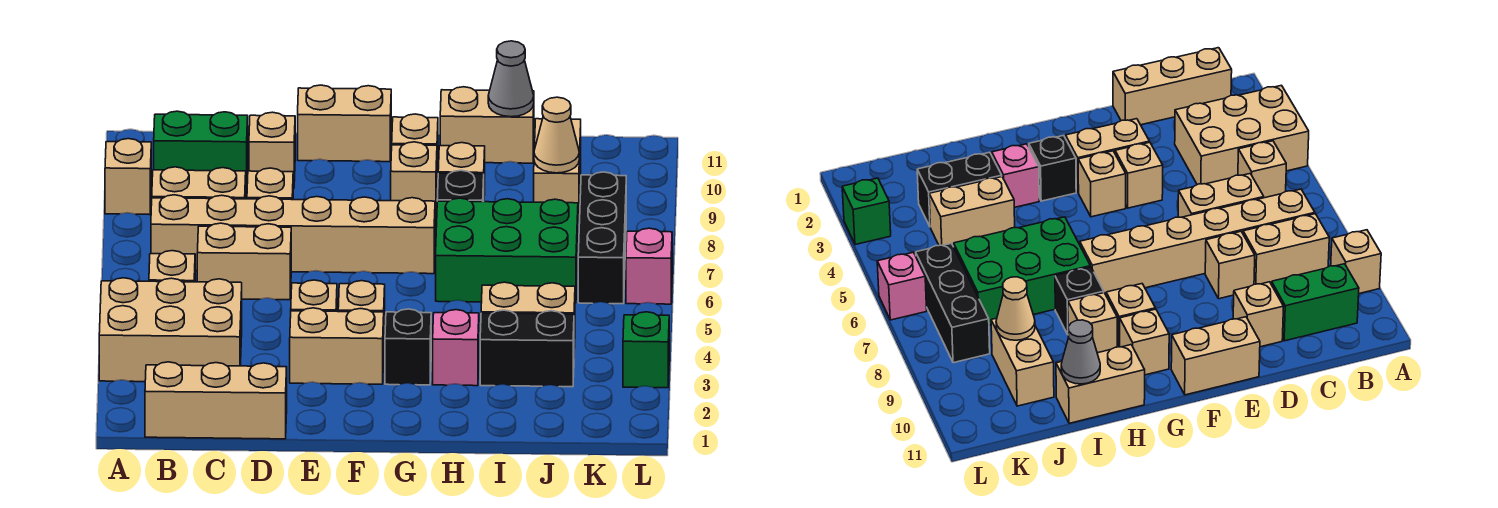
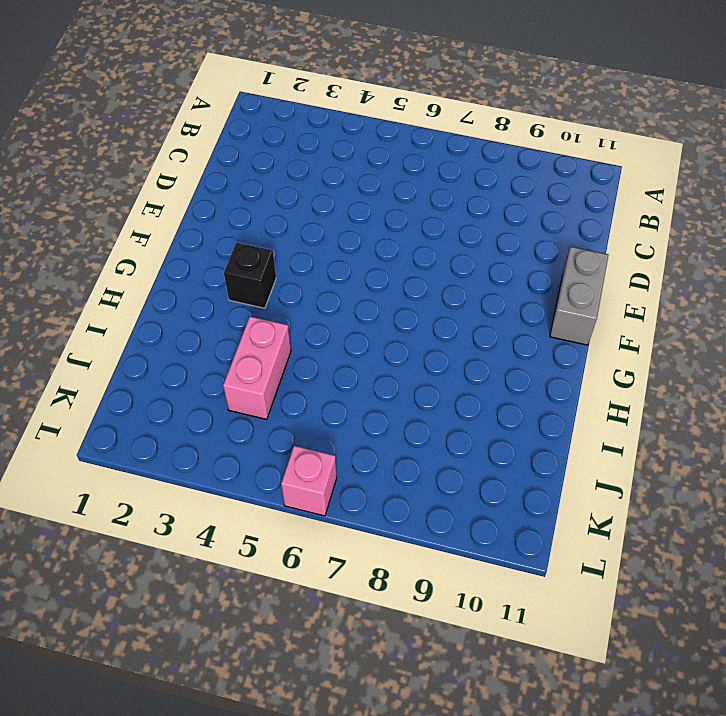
grey 1x2 brick [550,247,608,345] -> tan 1x2 brick [298,85,391,162]
pink 1x2 brick [223,316,291,419] -> tan 1x2 brick [481,282,575,348]
none -> tan 2x3 brick [99,278,242,382]
none -> tan 1x1 brick [105,139,151,215]
none -> tan 1x3 brick [145,362,287,439]
none -> tan 1x1 brick [149,251,195,282]

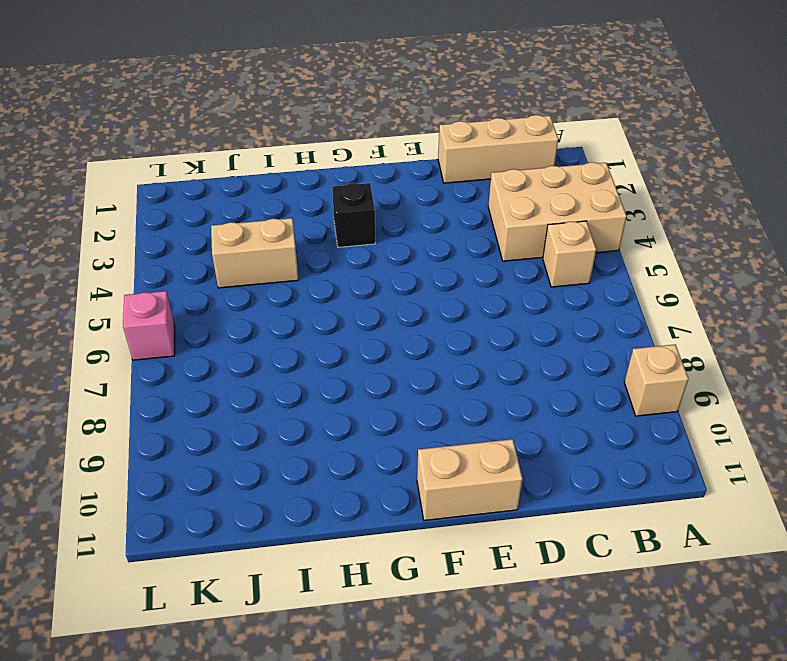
none -> tan 1x6 brick [151,195,435,274]
none -> tan 1x2 brick [152,167,246,199]
none -> green 1x2 brick [154,111,248,187]
none -> tan 1x2 brick [197,223,291,300]

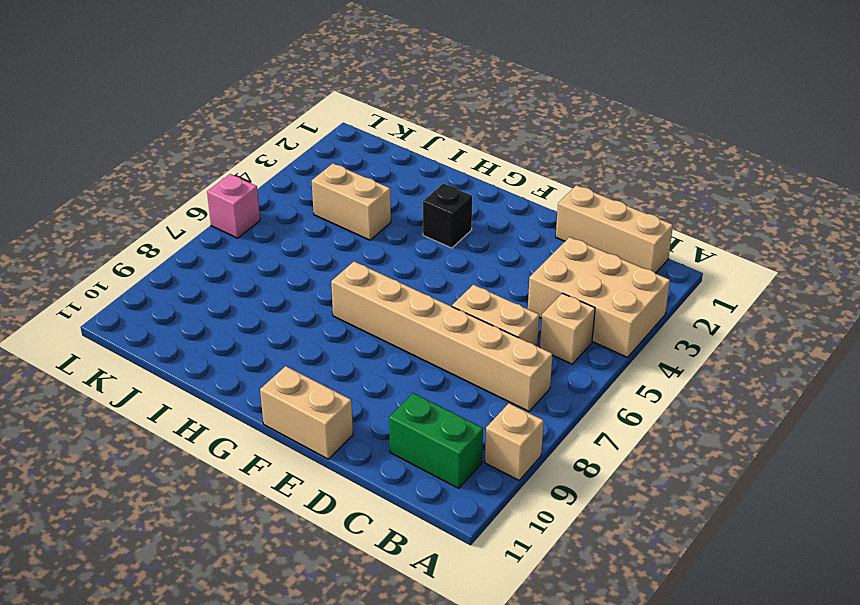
none -> tan 1x2 brick [152,167,246,199]
none -> tan 1x1 brick [247,168,293,200]
none -> tan 1x1 brick [249,112,295,188]
none -> tan 1x2 brick [290,308,384,384]

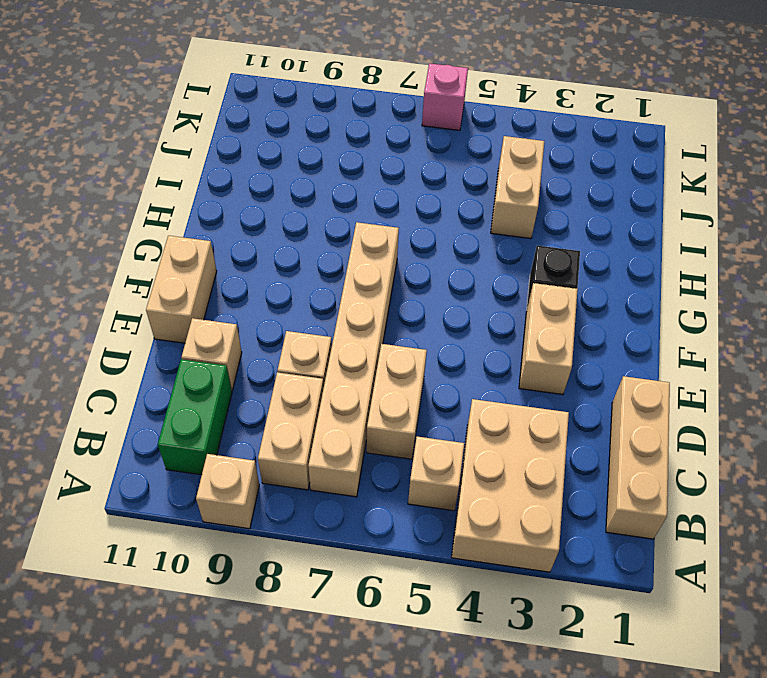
none -> tan 1x1 brick [291,280,337,311]
none -> tan 1x1 brick [338,281,385,334]
none -> tan 1x1 brick [391,142,437,218]
none -> tan 1x1 brick [392,114,438,178]

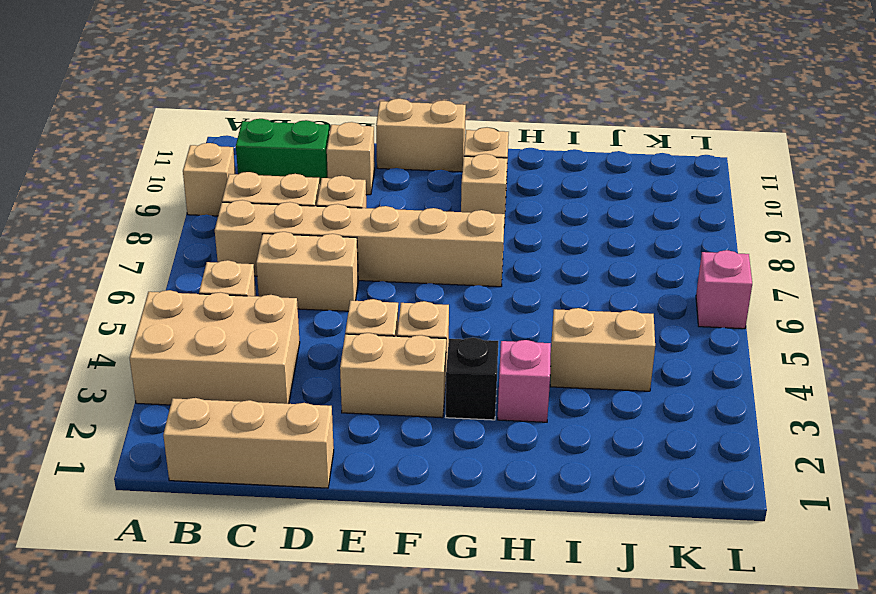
none -> green 2x3 brick [436,198,578,303]
none -> black 1x1 brick [437,170,484,202]
none -> tan 1x1 brick [438,143,485,196]
none -> tan 1x2 brick [440,87,534,163]

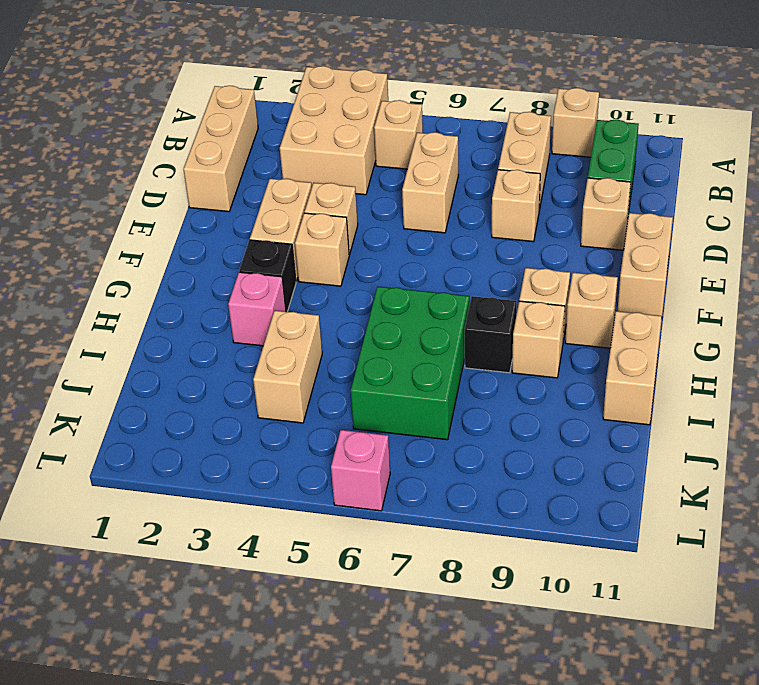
none -> tan 1x6 brick [151,195,435,274]
none -> black 1x2 brick [480,310,574,387]
none -> tan 1x2 brick [534,119,581,220]
none -> black 1x3 brick [578,172,626,304]

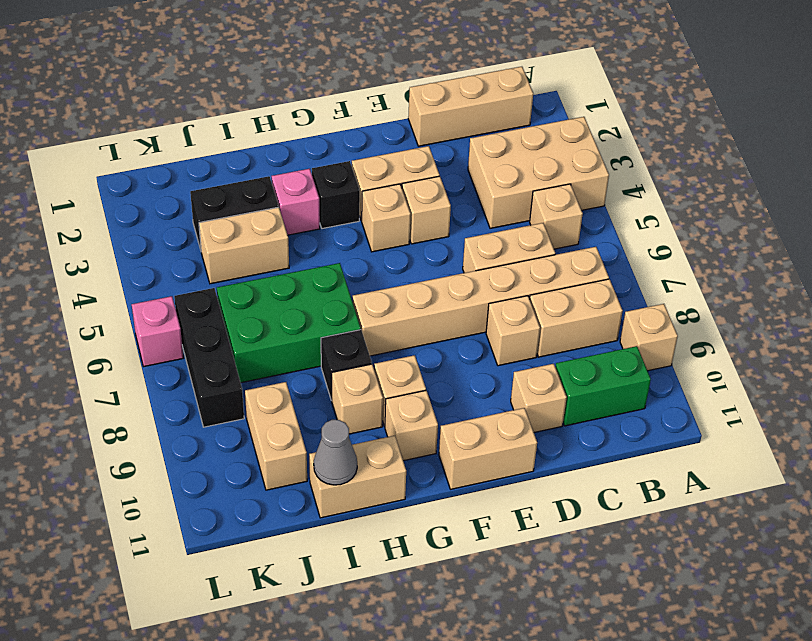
none -> green 1x1 brick [623,312,669,388]
none -> tan 1x1 cone [534,97,579,173]

